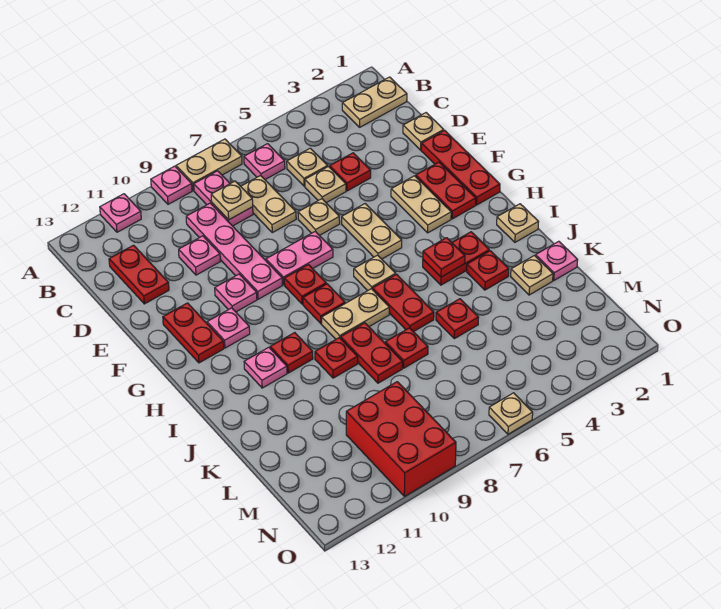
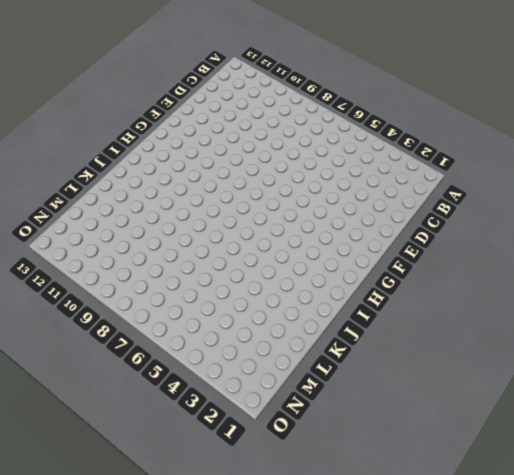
none -> tan 1x2 plate [176,139,242,191]
none -> pink 1x1 plate [151,166,192,204]
none -> pink 1x1 plate [100,194,141,232]
none -> tan 1x2 plate [342,77,407,127]

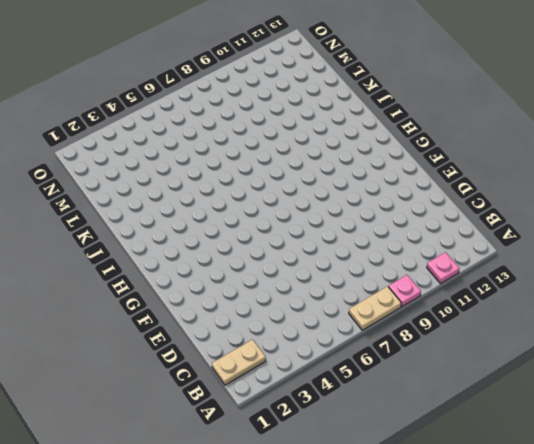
none -> pink 1x1 plate [244,144,285,179]
none -> pink 1x2 plate [194,171,253,226]
none -> tan 1x1 plate [287,148,328,186]
none -> tan 1x2 plate [241,176,296,233]

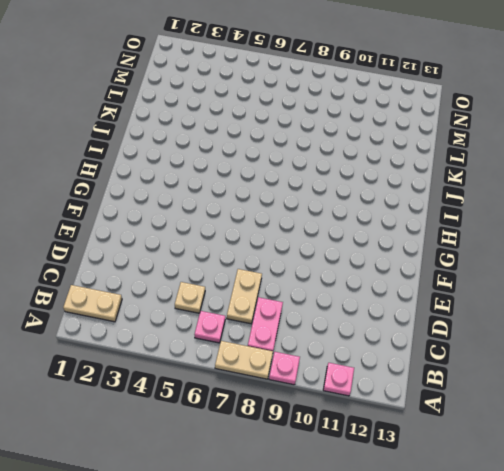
none -> pink 1x4 plate [186,203,282,299]
none -> red 1x2 plate [109,245,169,304]
none -> tan 1x1 plate [403,113,444,150]
none -> red 1x1 plate [330,153,371,191]

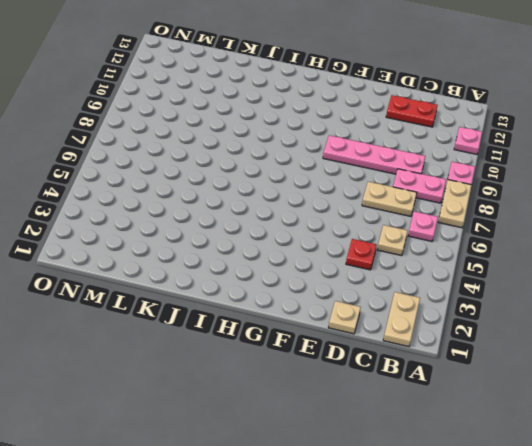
none -> tan 1x1 plate [305,167,346,203]
none -> pink 1x1 plate [179,236,220,275]
none -> red 1x3 plate [421,130,500,205]
none -> tan 1x1 plate [298,199,340,235]

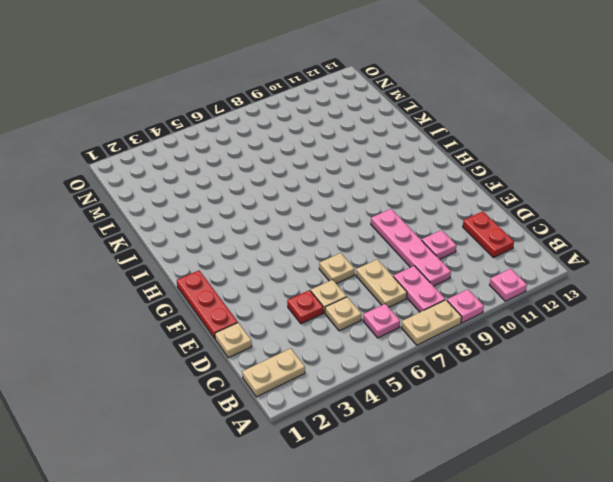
none -> red 1x2 plate [416,162,476,219]
none -> tan 1x2 plate [391,176,451,233]
none -> tan 1x2 plate [342,204,402,259]
none -> pink 1x2 plate [266,231,333,285]

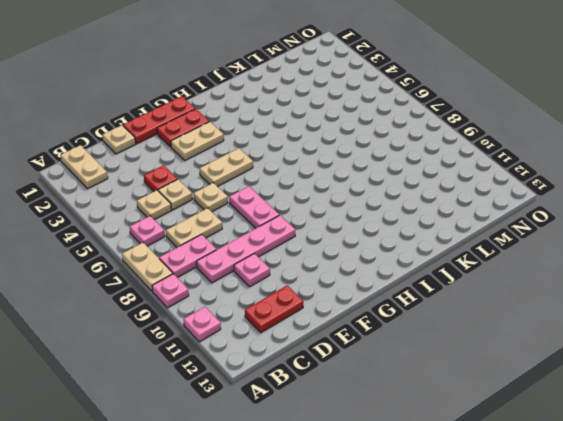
none -> pink 1x1 plate [215,274,257,312]
none -> red 1x2 plate [163,303,224,363]
none -> red 1x1 plate [284,265,326,304]
none -> pink 1x1 plate [207,308,250,348]

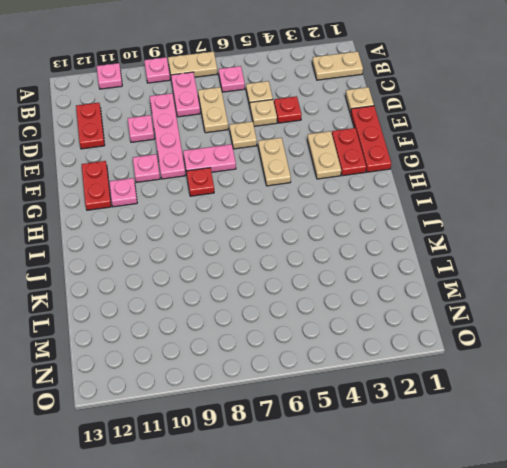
none -> tan 1x1 plate [354,255,396,291]
none -> red 1x1 plate [303,284,345,324]
none -> tan 1x1 plate [497,204,538,242]
none -> red 1x2 plate [423,232,489,285]

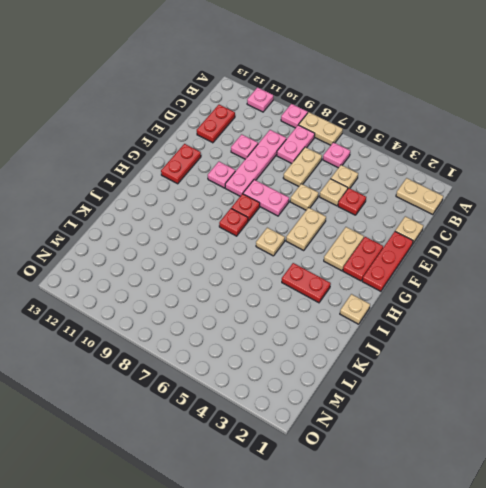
none -> pink 1x1 plate [207,308,250,348]
none -> red 1x2 plate [373,274,434,332]
none -> tan 1x2 plate [322,289,389,339]
none -> red 1x1 plate [270,333,313,373]

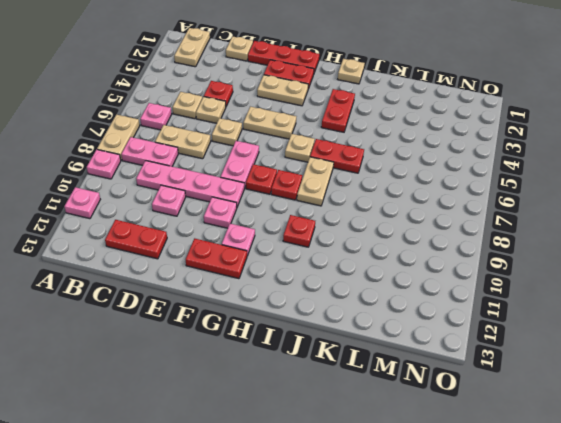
none -> pink 1x1 plate [244,347,287,388]
none -> red 1x1 plate [467,251,509,290]
none -> red 1x2 plate [341,323,402,383]
none -> red 1x1 plate [315,338,358,378]

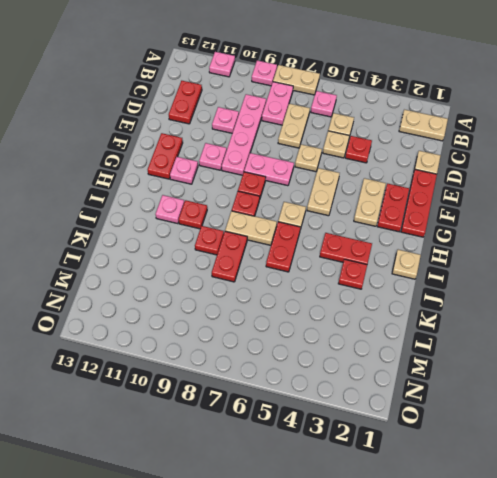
none -> pink 1x1 plate [536,241,578,280]
none -> tan 1x1 plate [511,256,553,295]
none -> red 1x1 plate [436,299,479,339]
none -> red 1x1 plate [385,328,428,368]

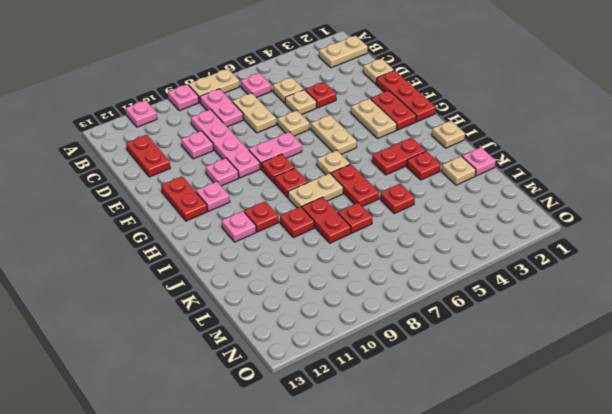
none -> red 2x3 brick [346,382,456,496]
none -> tan 1x1 plate [489,393,533,434]
none -> tan 1x1 plate [211,181,253,220]
none -> red 1x1 plate [423,238,465,277]

